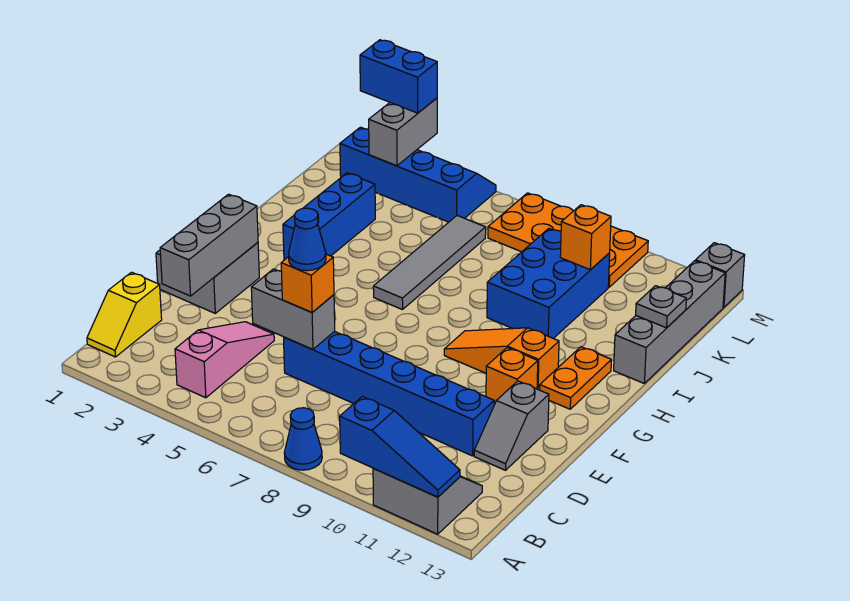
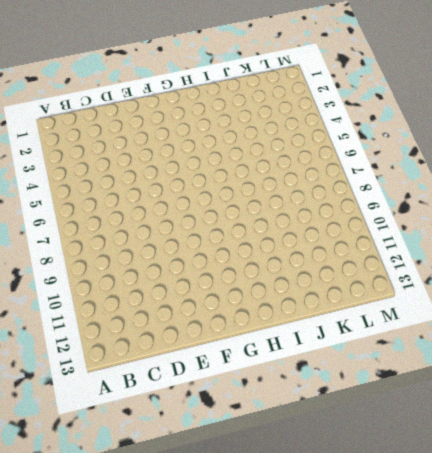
none -> blue 1x1 cone [284,408,322,470]
none -> grey 2x2 slope [373,468,482,534]
none -> yellow 1x2 slope [87,272,162,357]

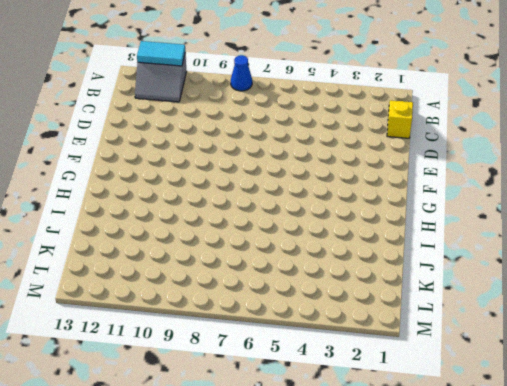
cyan 1x2 tile [137,41,185,66] -> blue 1x3 slope [340,397,460,497]
none -> pink 1x3 slope [175,322,274,398]
none -> blue 1x6 brick [284,331,494,456]
none -> grey 1x2 slope [474,381,549,470]

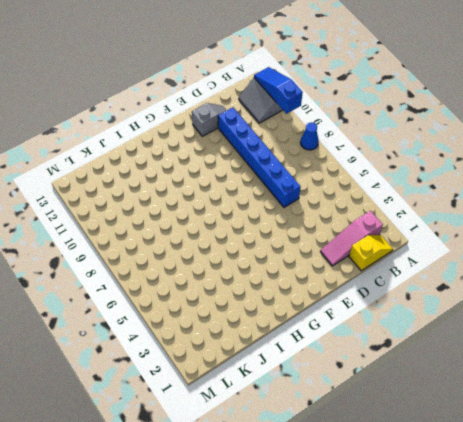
pink 1x3 slope [320,211,383,266] -> pink 1x3 slope moved to [175,322,274,398]
none -> grey 2x2 brick [156,243,259,313]
none -> orange 1x1 brick [486,348,538,404]
none -> orange 1x3 slope [444,328,559,390]

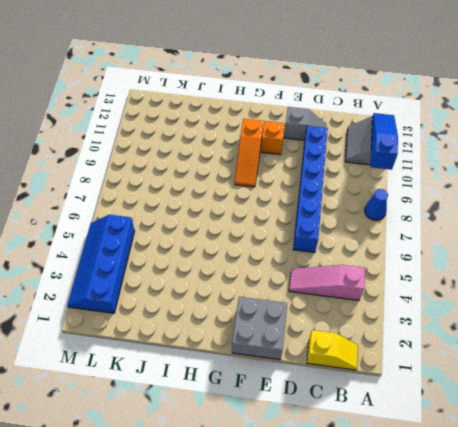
none -> orange 1x2 plate [540,347,611,409]
none -> blue 1x3 brick [283,173,375,260]
none -> grey 1x4 tile [373,216,486,310]

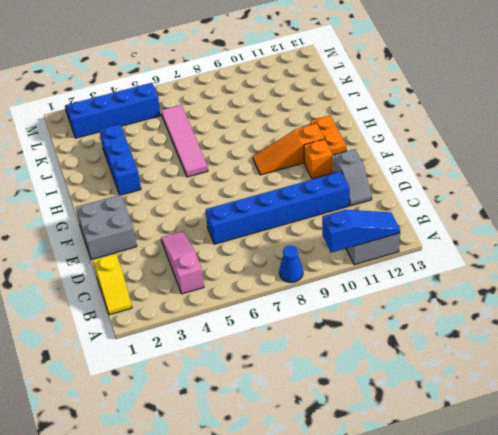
pink 1x4 tile [161,105,208,177] -> grey 1x4 tile [373,216,486,310]
none -> blue 2x3 brick [487,229,610,338]
none -> grey 1x4 brick [614,261,725,383]
none -> orange 2x4 plate [488,193,648,287]

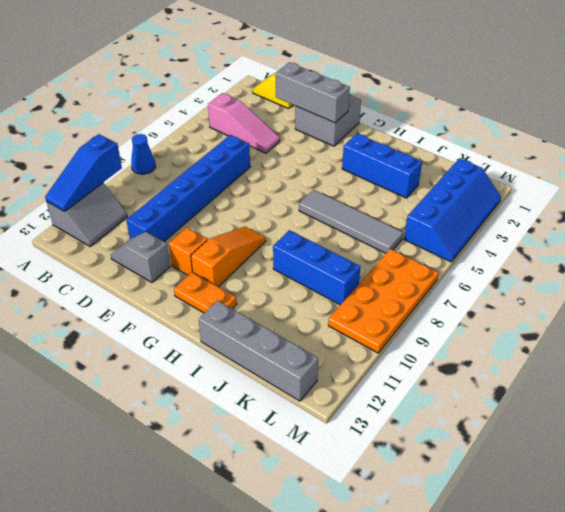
blue 1x3 brick [273,230,361,305] -> blue 2x3 brick [487,229,610,338]
none -> grey 1x1 brick [696,243,745,307]
none -> grey 1x2 brick [251,269,335,349]
none -> grey 1x1 plate [636,286,686,328]

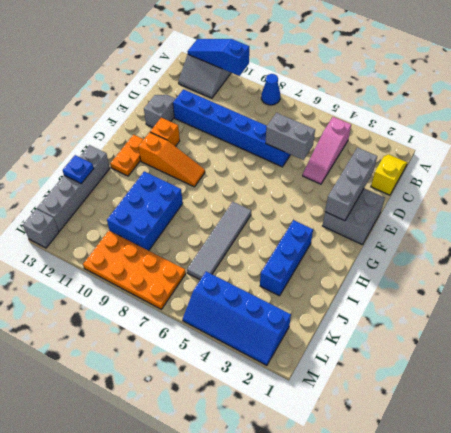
blue 1x1 plate [63,155,94,184] -> grey 1x1 plate [636,286,686,328]
none -> orange 1x1 brick [560,205,611,270]
none -> grey 1x2 brick [369,98,437,166]
none -> orange 1x1 brick [281,254,334,312]

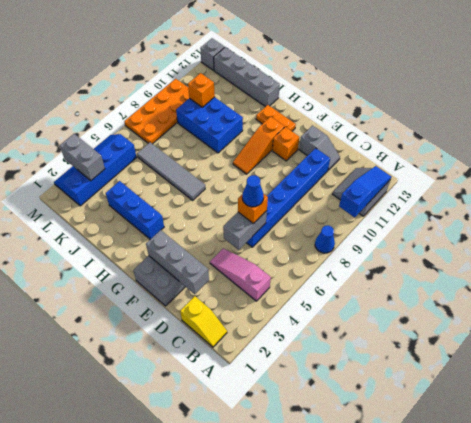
none -> grey 1x1 plate [636,286,686,328]
none -> blue 1x2 brick [360,40,437,113]

